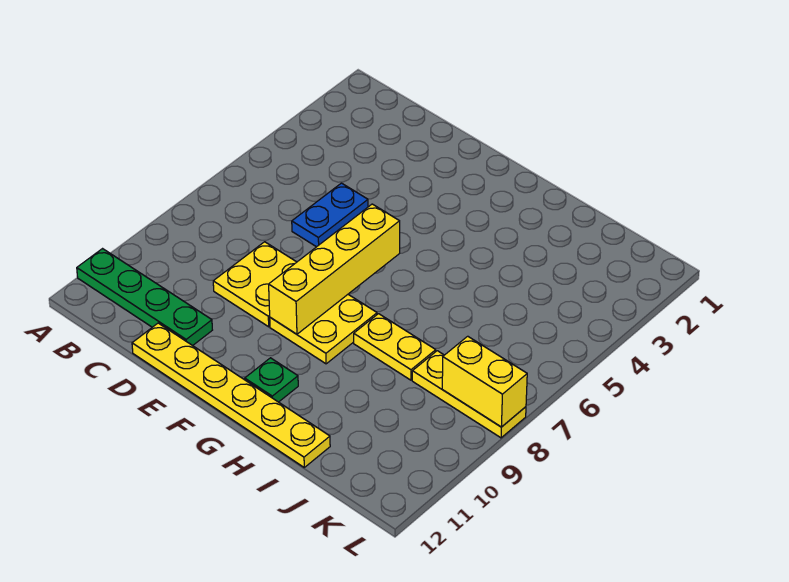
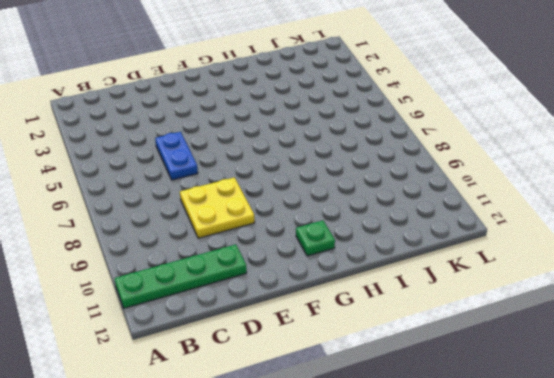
none -> yellow 1x6 plate [132,323,330,467]
none -> yellow 2x2 plate [270,295,377,364]

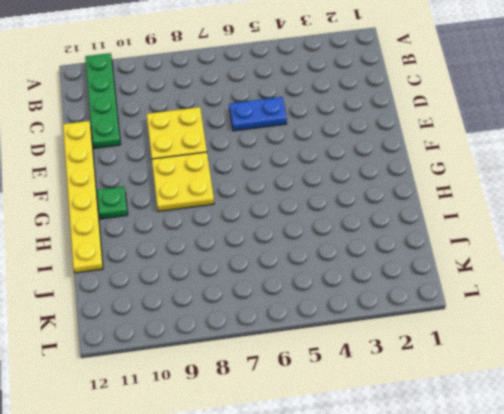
none -> yellow 1x2 plate [354,314,436,380]
none -> yellow 1x3 plate [412,351,526,438]

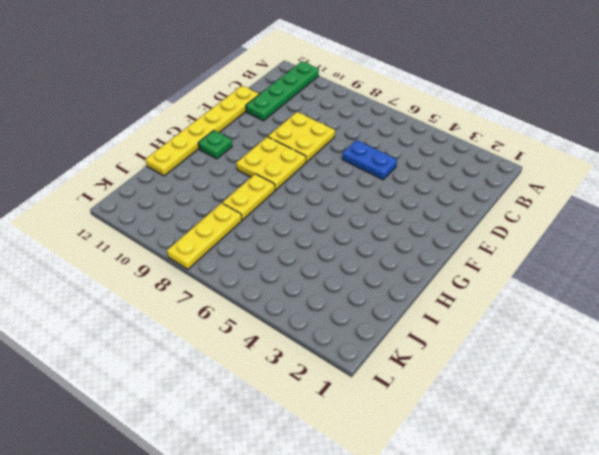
none -> yellow 1x4 brick [269,204,400,334]
none -> yellow 1x2 brick [442,336,527,427]

